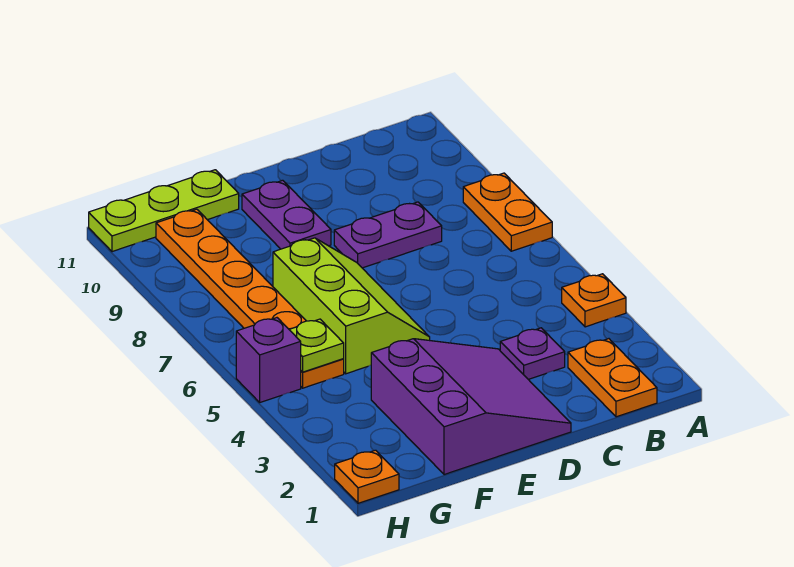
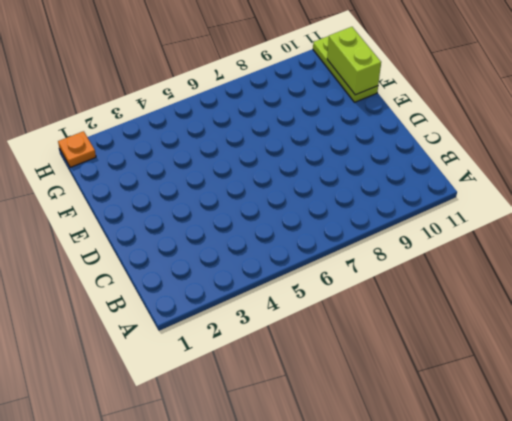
lime 1x2 brick [327,27,381,95] -> none
none -> orange 1x1 plate [562,274,626,327]
none -> orange 1x2 plate [463,173,552,251]
none -> orange 1x2 plate [568,339,657,417]

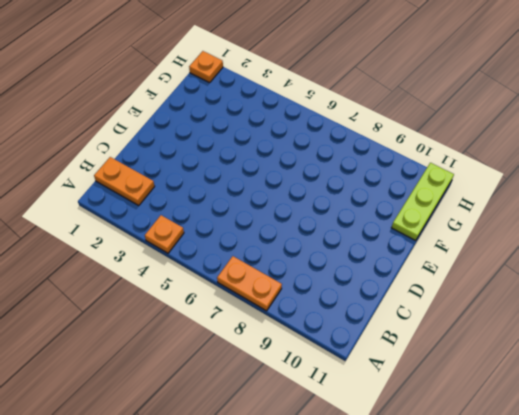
none -> purple 1x1 plate [500,328,565,379]
none -> purple 1x2 plate [334,202,442,268]
none -> purple 3x3 slope [371,339,571,475]

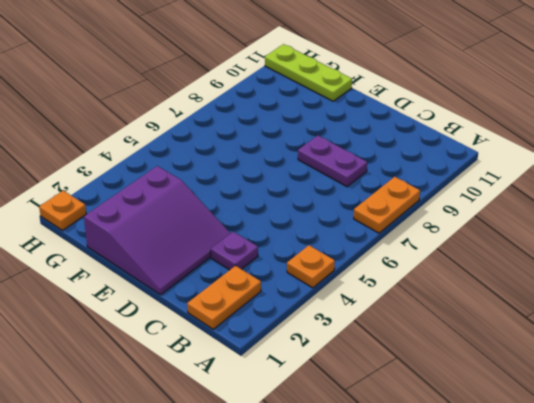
none -> lime 2x3 slope [273,238,430,374]
none -> purple 1x2 plate [242,180,331,249]
none -> orange 1x6 plate [156,209,344,388]

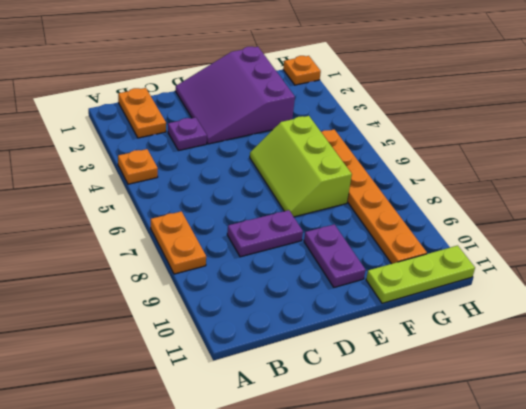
none -> purple 1x1 brick [236,318,301,402]
none -> lime 1x1 plate [289,319,344,372]

